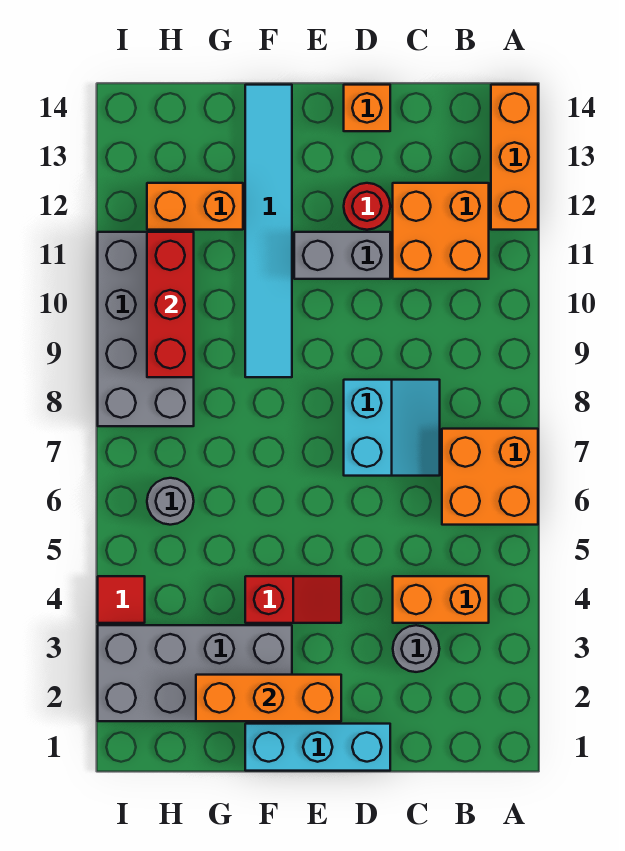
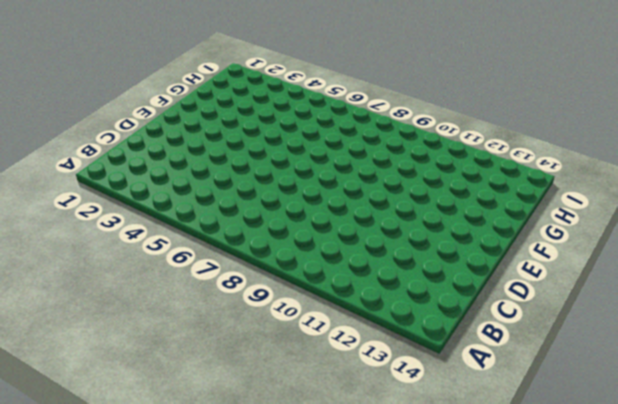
none -> orange 2x2 brick [442,429,538,525]
none -> orange 1x3 brick [491,85,538,230]
none -> orange 1x2 brick [393,576,489,623]

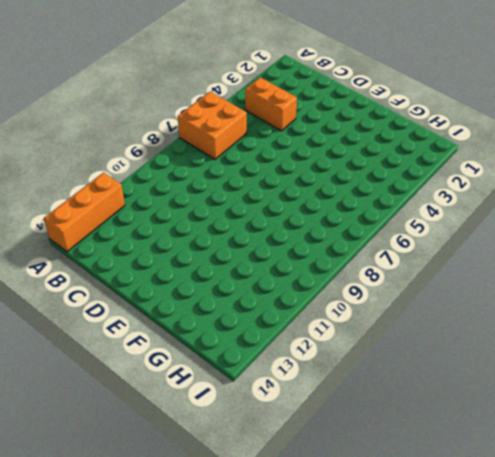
none -> orange 2x2 brick [393,183,489,279]
none -> grey 1x1 round brick [393,625,439,672]
none -> cyan 2x2 slope [344,380,440,476]

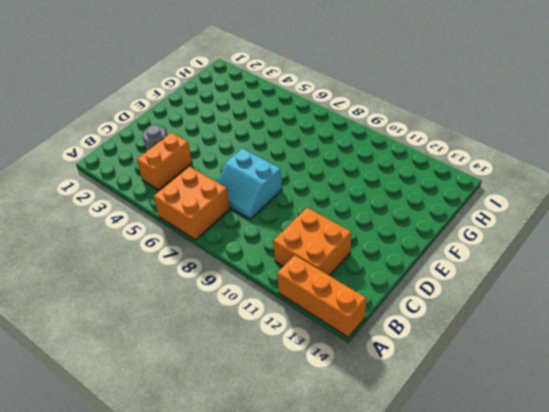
none -> cyan 1x3 brick [245,724,390,771]
none -> grey 1x2 brick [294,232,390,279]
none -> red 1x1 round brick [344,183,390,230]

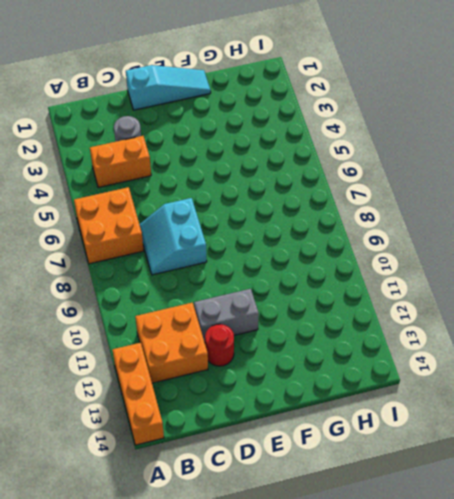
cyan 1x3 slope [126,65,211,110] -> cyan 1x3 brick [245,724,390,771]
none -> orange 1x1 brick [344,85,390,131]
none -> red 1x2 slope [245,576,341,623]
none -> grey 2x4 brick [98,625,292,721]

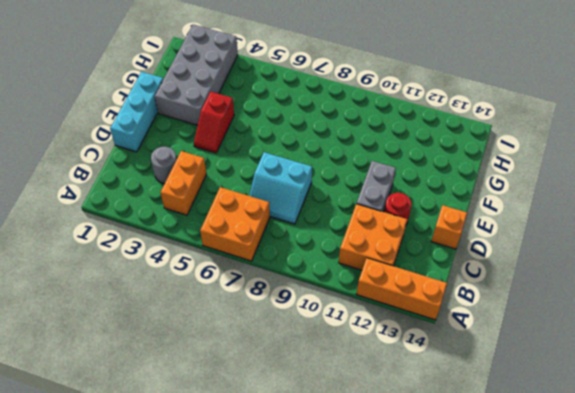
none -> cyan 1x6 tile [245,85,292,377]
none -> orange 1x2 brick [147,183,243,230]
none -> grey 1x1 round brick [147,478,194,525]

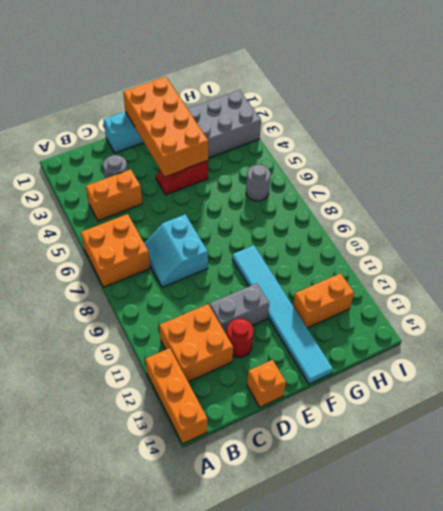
orange 2x4 brick [123,77,208,176] -> orange 1x3 brick [196,675,341,721]
none -> grey 2x4 brick [98,232,194,426]
none -> red 1x1 tile [98,576,145,623]
none -> red 1x3 brick [147,232,194,377]

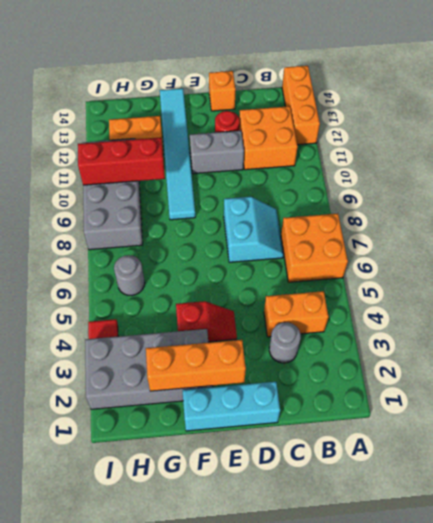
red 1x3 brick [78,138,165,185] -> red 1x3 brick turned to [147,232,194,377]

